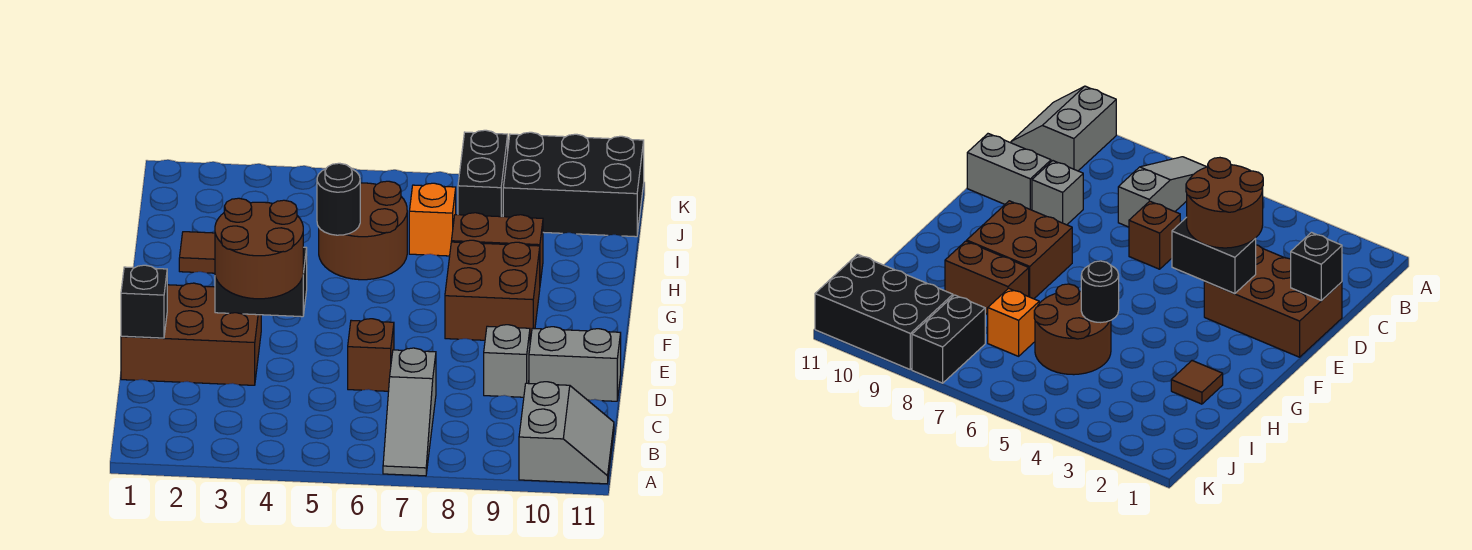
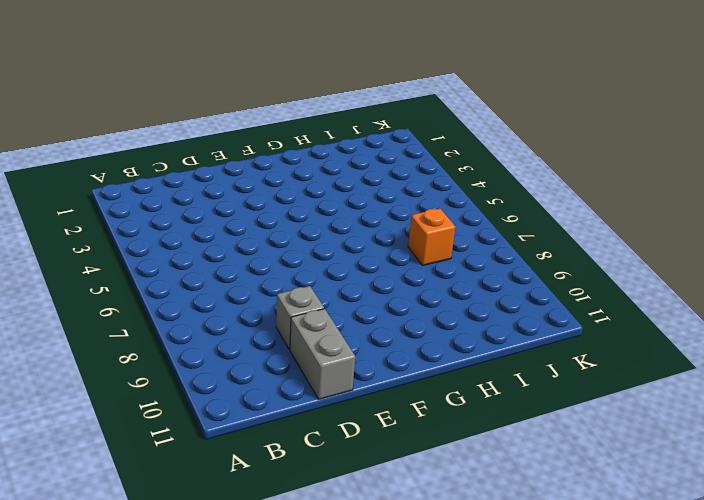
none -> grey 1x3 slope [383,348,436,476]
none -> grey 2x2 slope [519,382,614,484]
none -> brown 2x3 brick [121,283,261,385]

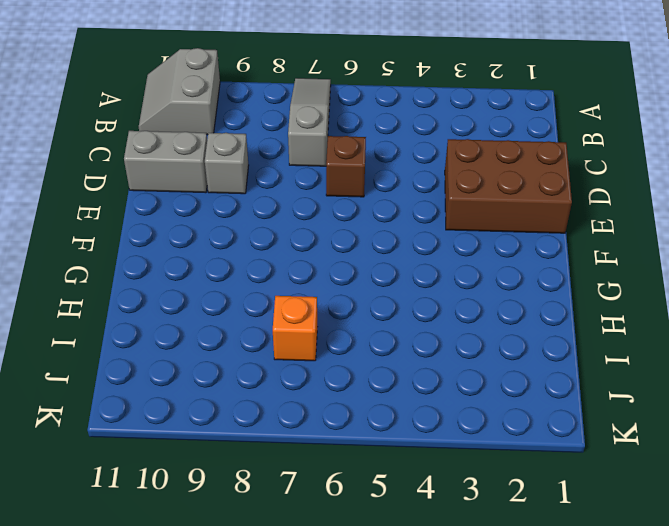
none -> brown 2x2 brick [445,240,540,342]
none -> brown 1x1 tile [179,232,215,273]
none -> brown 2x2 round brick [319,181,407,280]

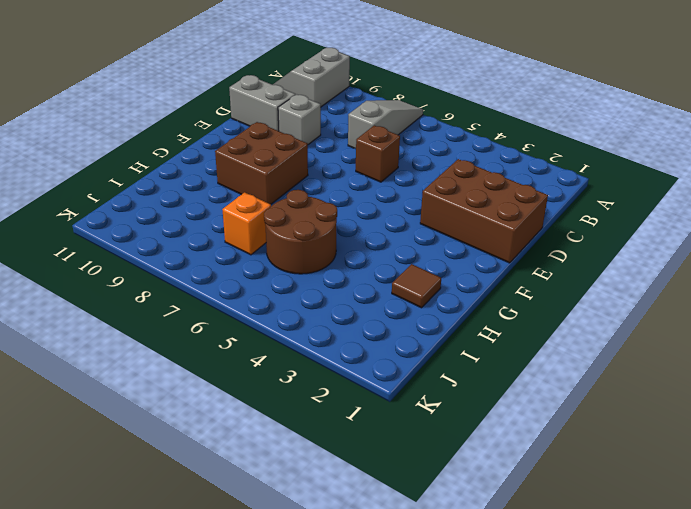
none -> brown 1x2 brick [451,213,543,283]
none -> black 1x2 brick [458,130,508,217]
none -> black 2x3 brick [503,132,644,237]

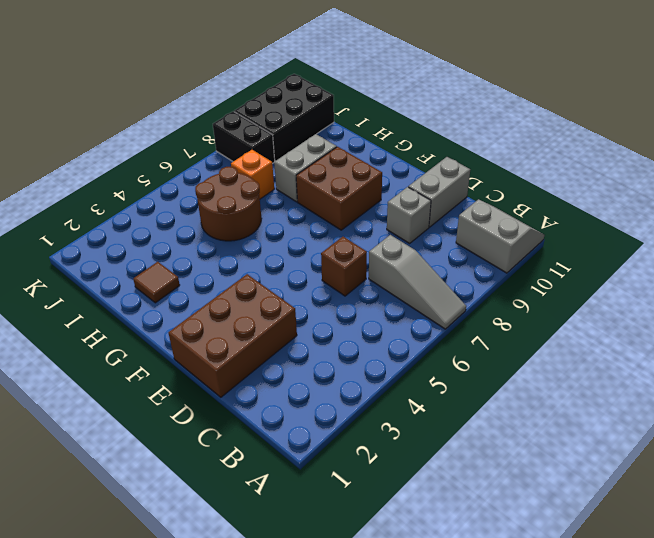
grey 1x2 brick [274,134,337,202] -> brown 1x2 brick [451,213,543,283]
none -> black 1x1 brick [121,265,168,338]
none -> black 1x2 brick [215,247,307,317]
none -> black 1x1 round brick [317,163,360,235]

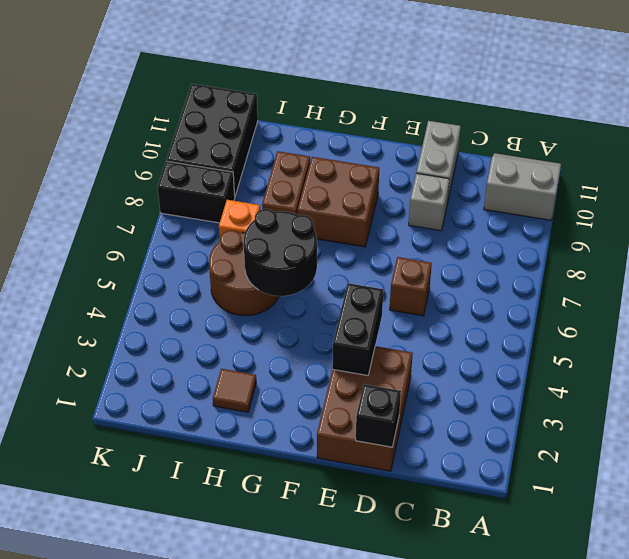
black 2x2 round brick [244,209,317,296] -> black 1x1 round brick [317,163,360,235]
none -> grey 1x3 slope [383,348,436,476]
none -> brown 2x2 round brick [215,198,303,299]

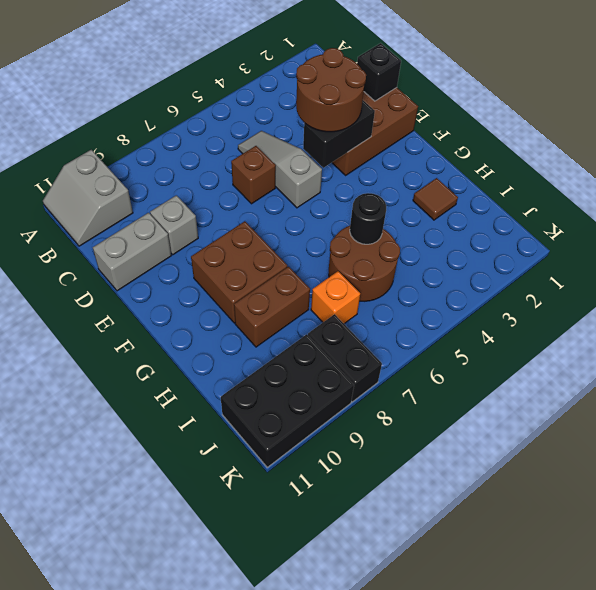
grey 1x3 slope [238,131,322,208] -> grey 1x3 slope moved to [383,348,436,476]

